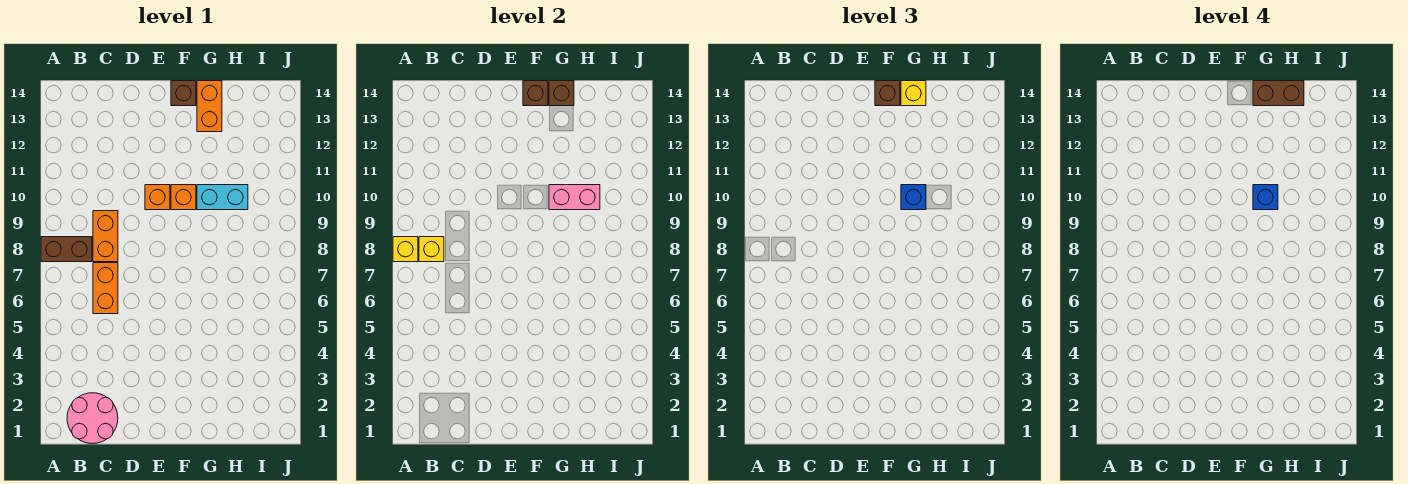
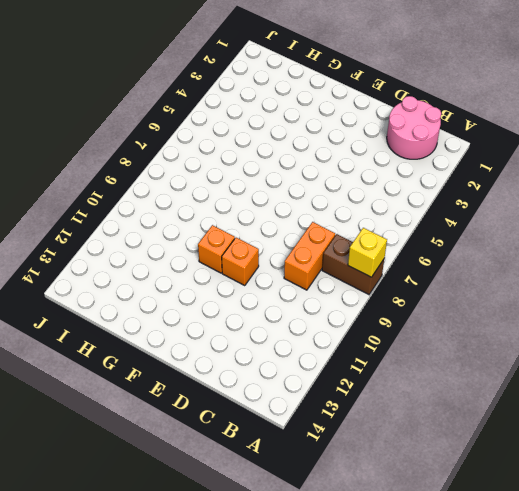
none -> orange 1x2 brick [93,263,118,314]
none -> brown 1x1 brick [171,81,196,106]
none -> cyan 1x2 brick [197,185,248,210]

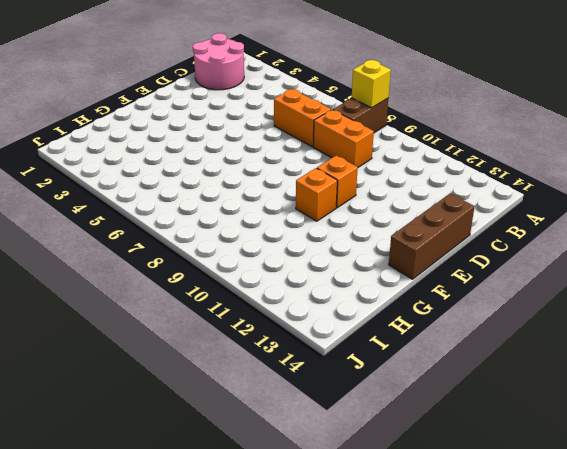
brown 1x3 brick [389,193,475,279] -> brown 1x1 brick [171,81,196,106]
none -> cyan 1x2 brick [197,185,248,210]
none -> orange 1x2 brick [197,81,222,132]
none -> yellow 1x1 brick [419,237,444,262]

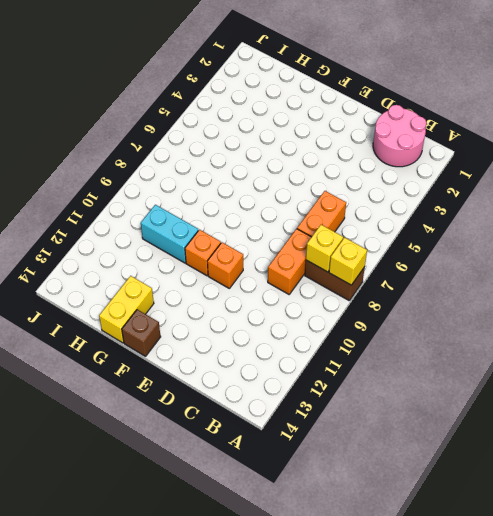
yellow 1x2 brick [99,276,154,343] -> orange 1x2 brick [197,81,222,132]
none -> brown 1x1 brick [523,81,548,106]
none -> pink 1x2 brick [549,185,600,210]
none -> brown 1x1 brick [549,81,574,106]

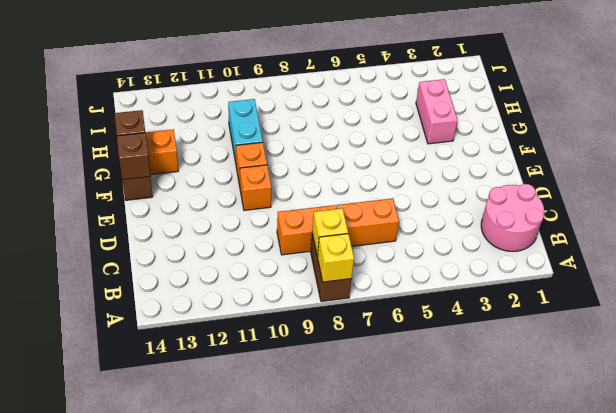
pink 1x2 brick [416,79,458,144] -> pink 1x2 brick moved to [549,185,600,210]
none -> brown 1x1 brick [875,81,900,106]
none -> blue 1x1 brick [901,185,926,210]
none -> yellow 1x1 brick [901,81,926,106]

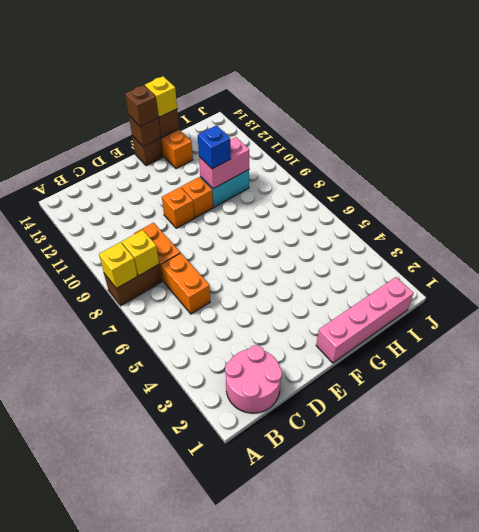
pink 1x4 brick [316,277,414,363] -> none
none -> blue 1x1 brick [1253,185,1278,210]
none -> brown 1x2 brick [1253,81,1304,106]

